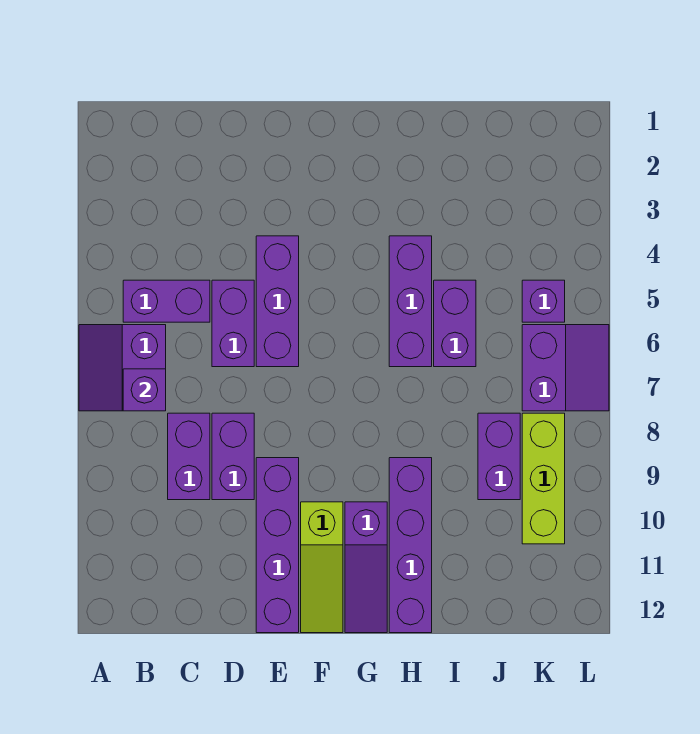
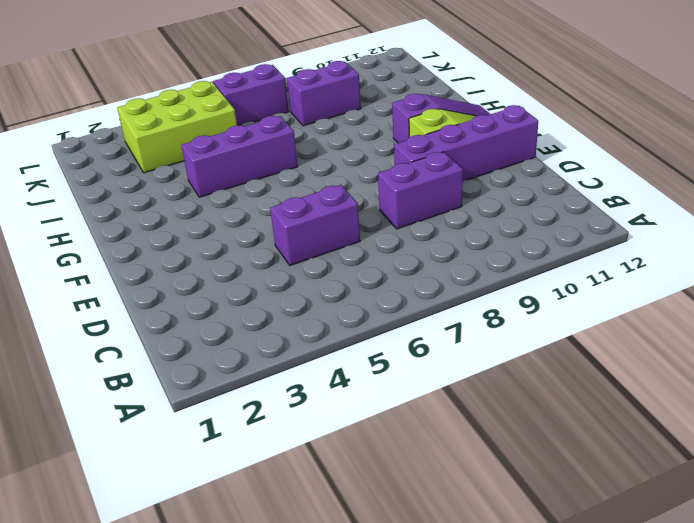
lime 2x3 brick [117,81,237,173] -> purple 1x1 brick [522,280,565,322]
none -> purple 2x2 slope [79,325,166,411]
none -> purple 1x2 brick [123,280,210,322]
none -> purple 1x2 brick [168,413,210,500]

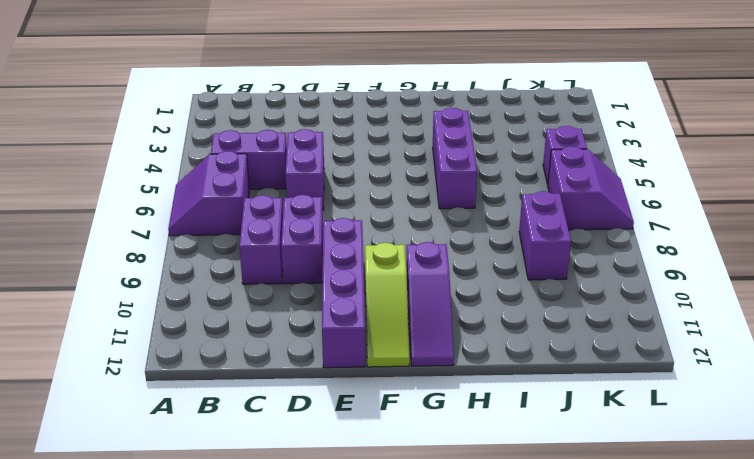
none -> purple 1x3 brick [256,236,299,367]
none -> purple 1x4 brick [389,458,432,633]
none -> purple 1x2 brick [434,280,476,367]

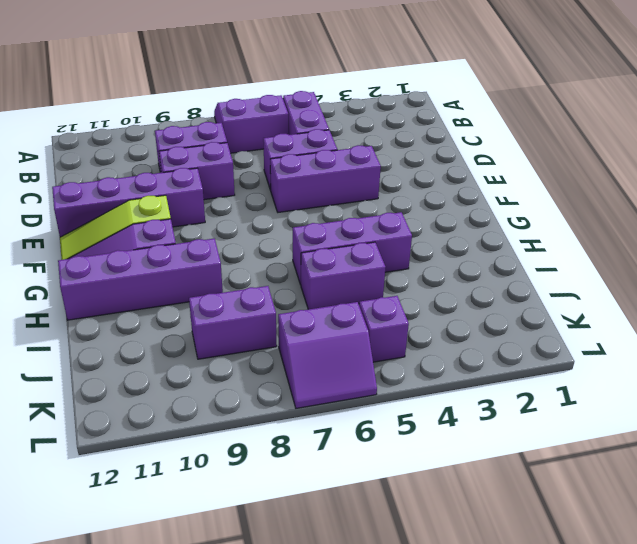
none -> lime 1x3 brick [522,413,565,544]
none -> purple 1x1 brick [123,369,166,411]

